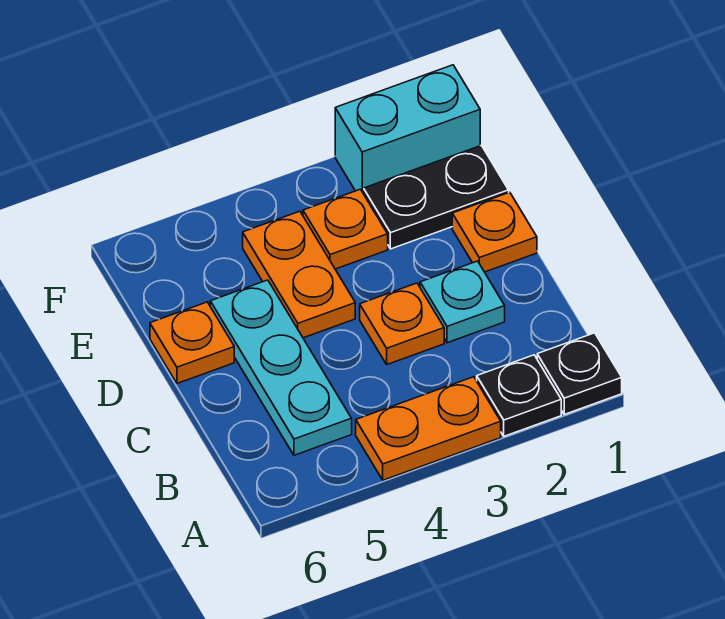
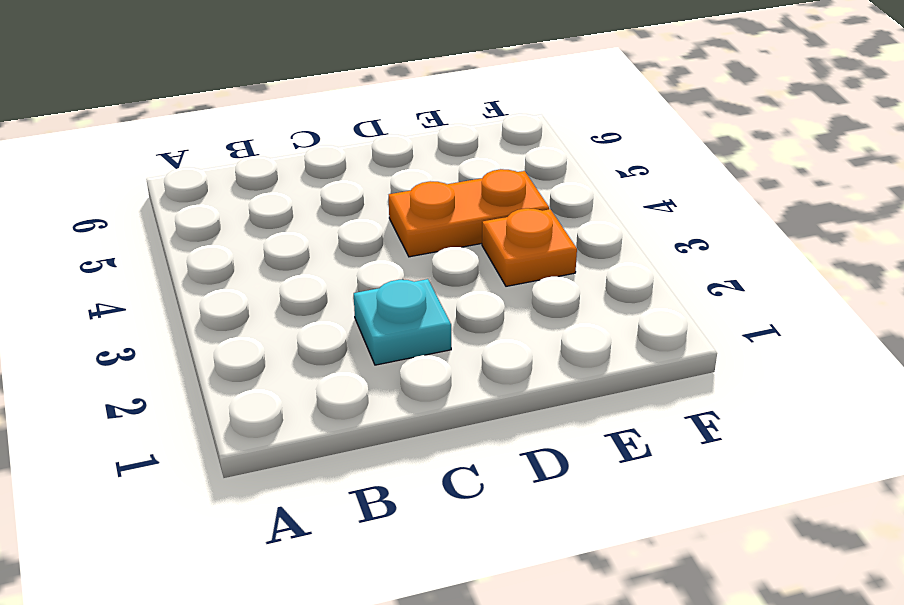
none -> black 1x1 plate [537,333,622,414]
none -> black 1x1 plate [477,355,561,436]
none -> orange 1x2 plate [356,377,501,480]

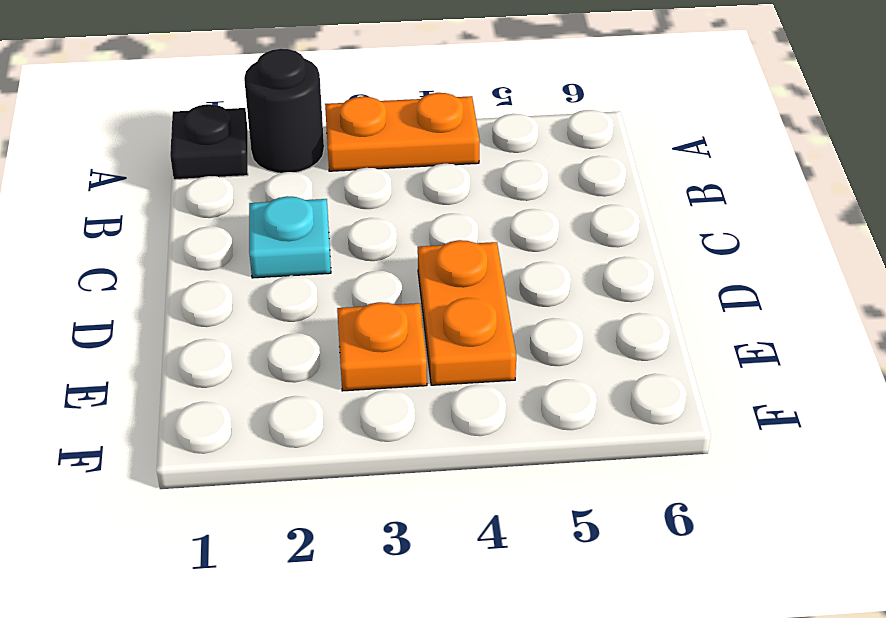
black 1x1 round brick [244,49,324,173] -> black 1x1 plate [477,355,561,436]
none -> cyan 1x3 plate [210,280,352,455]
none -> orange 1x1 plate [360,283,444,364]
none -> orange 1x1 plate [452,192,537,272]

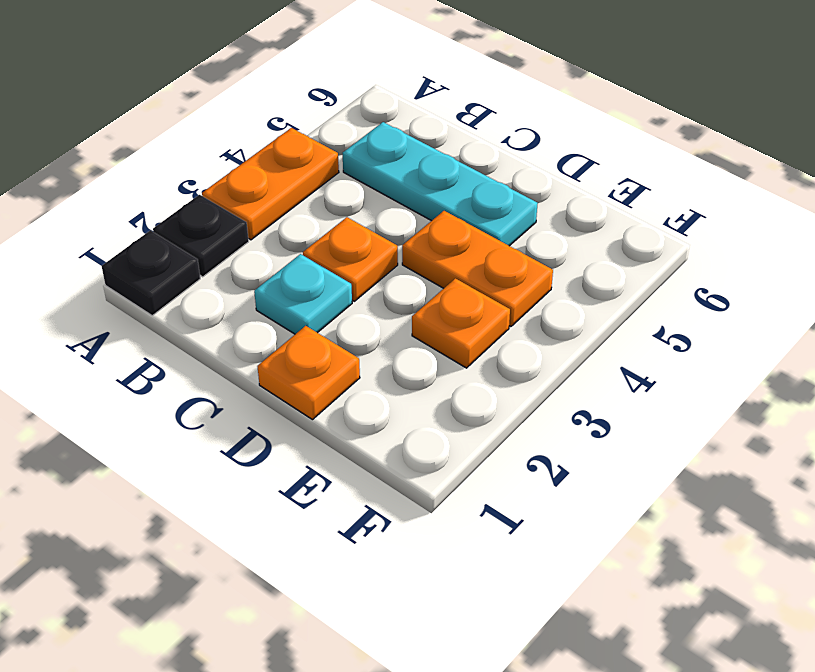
none -> orange 1x1 plate [150,302,234,383]
none -> black 1x2 plate [364,145,509,249]
none -> cyan 1x2 brick [335,65,480,194]

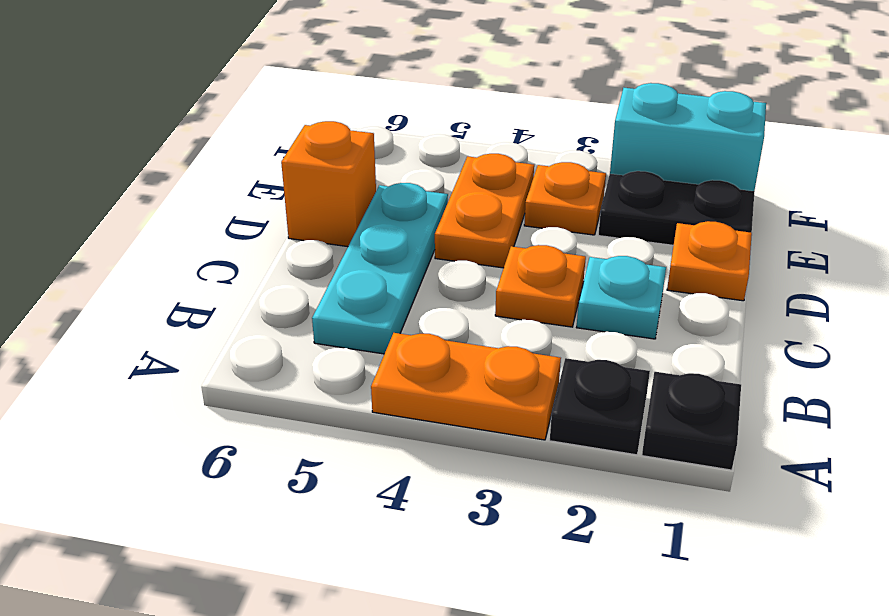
orange 1x1 brick [281,121,376,247] -> orange 1x1 plate [150,302,234,383]

